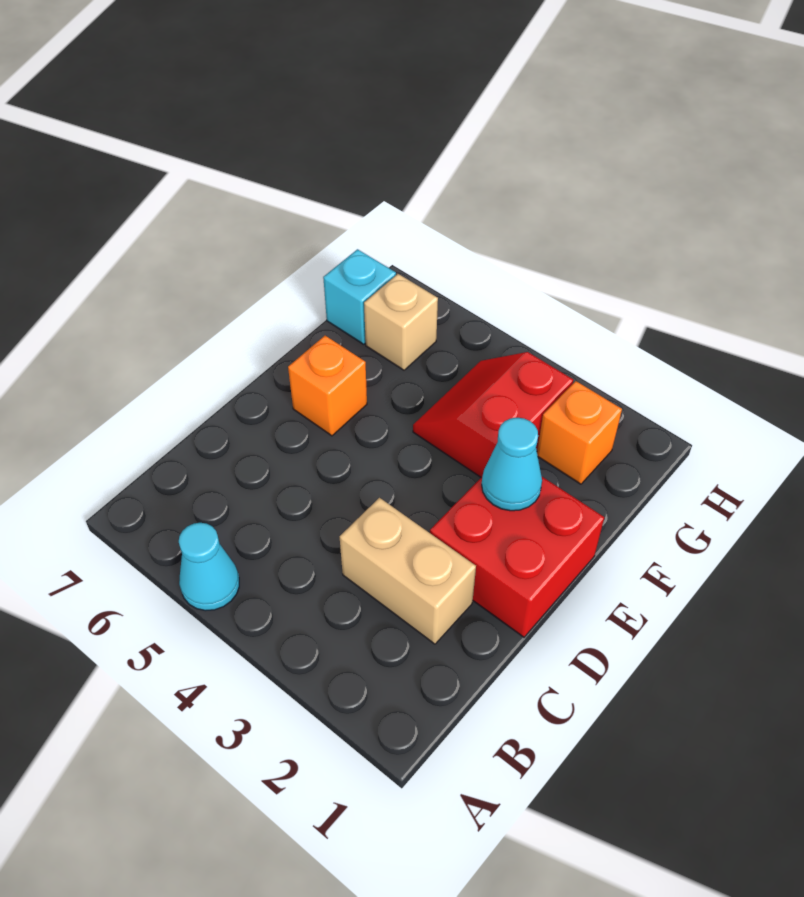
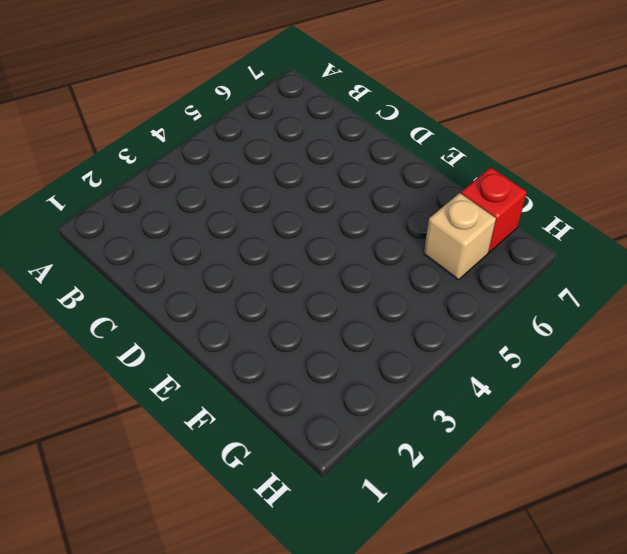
red 1x1 brick [461,167,527,252] -> cyan 1x1 brick [323,249,396,344]
none -> cyan 1x1 cone [179,523,239,611]
none -> tan 1x2 brick [340,498,476,644]

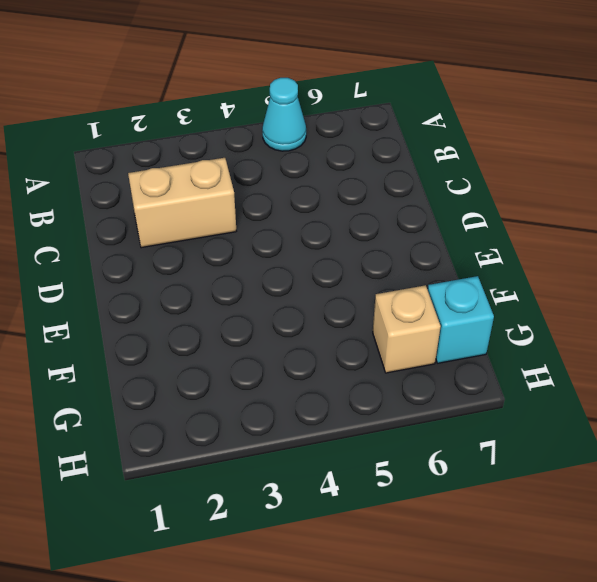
none -> red 2x2 brick [430,477,604,637]
none -> orange 1x1 brick [288,336,367,436]

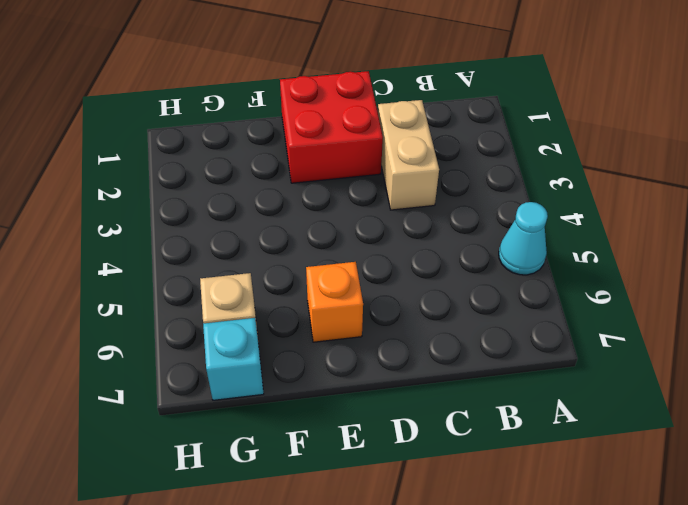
none -> red 2x2 slope [413,352,573,477]
none -> orange 1x1 brick [537,381,622,484]

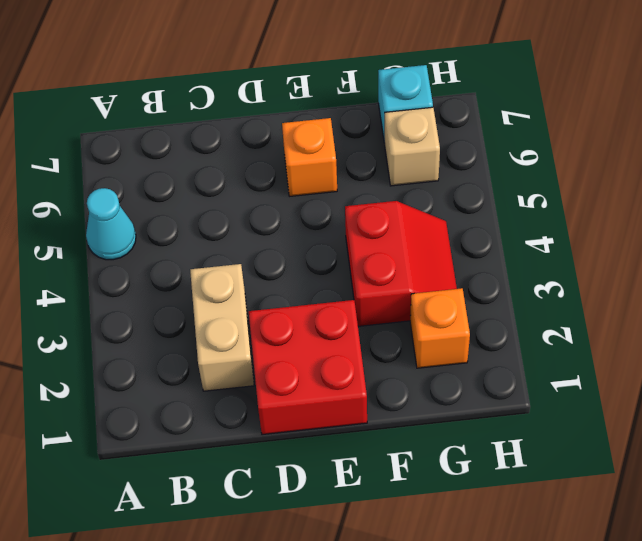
red 2x2 slope [345,201,457,326] -> red 2x2 slope turned to [413,352,573,477]
none -> cyan 1x1 cone [482,418,542,511]

